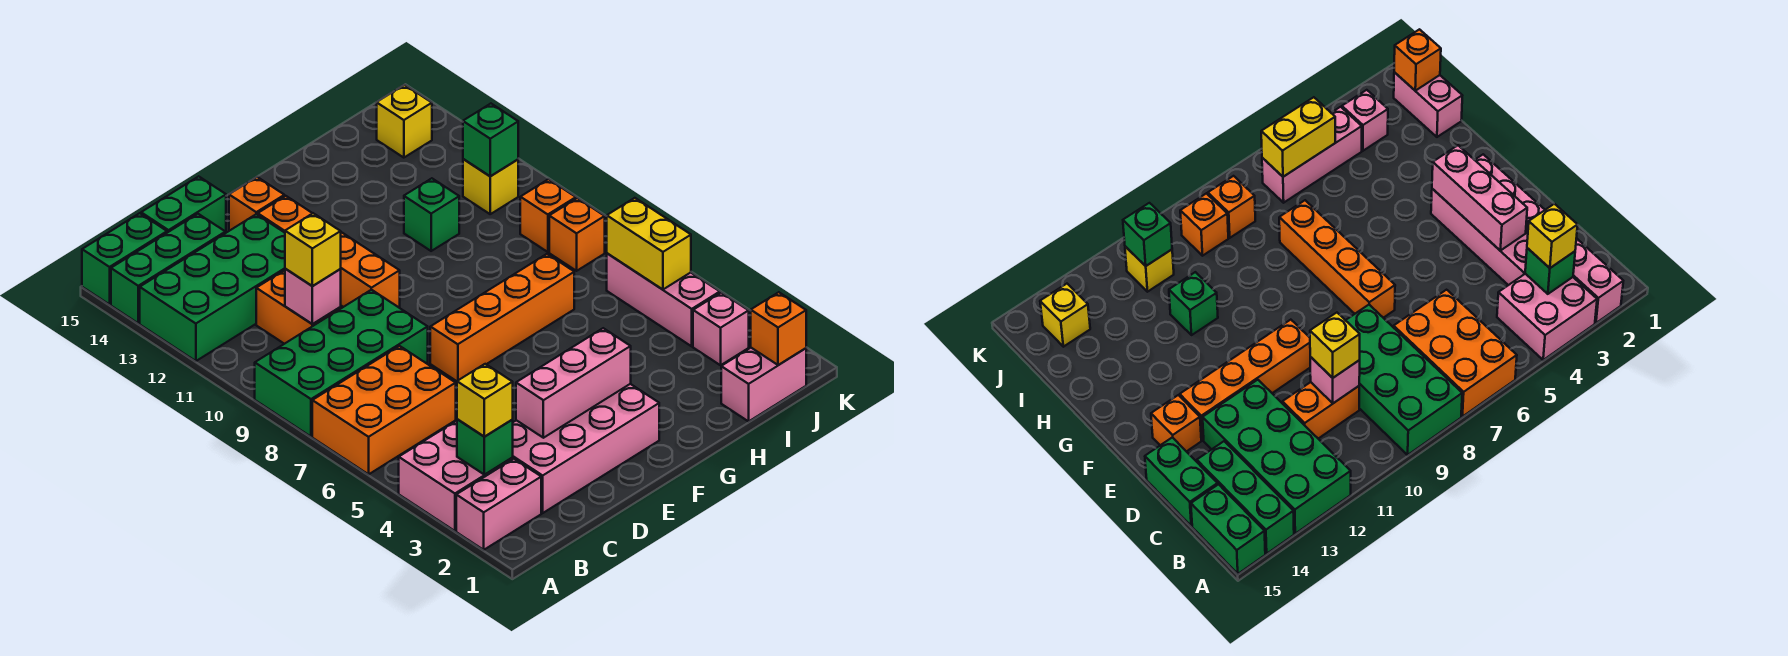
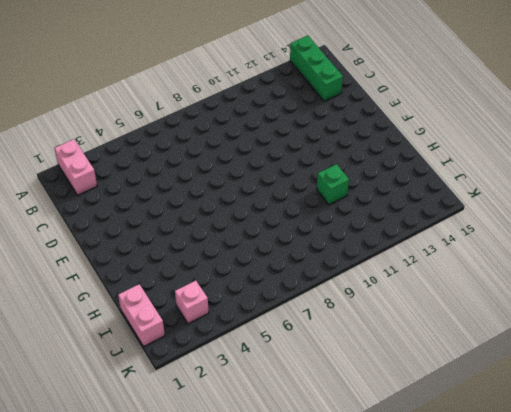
none -> pink 2x2 brick [399,421,513,531]
none -> orange 2x3 brick [312,346,456,474]
none -> green 2x4 brick [255,290,428,437]

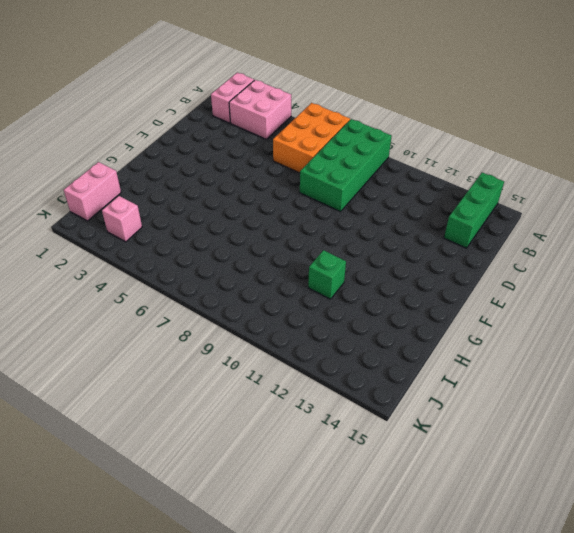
none -> green 2x4 brick [140,214,285,361]
none -> green 1x2 brick [82,213,167,304]
none -> pink 2x4 brick [512,384,659,513]

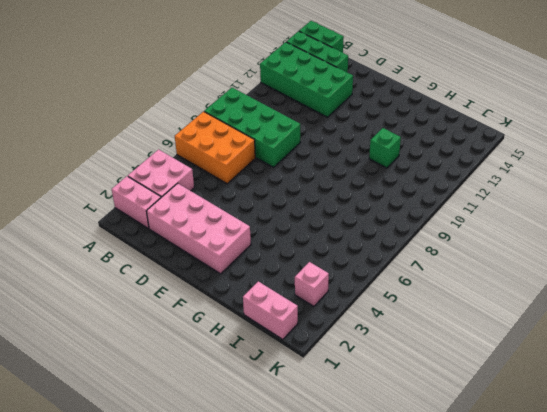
none -> orange 1x2 brick [256,270,341,344]
none -> green 1x2 brick [141,176,226,233]
none -> orange 1x4 brick [430,254,574,381]

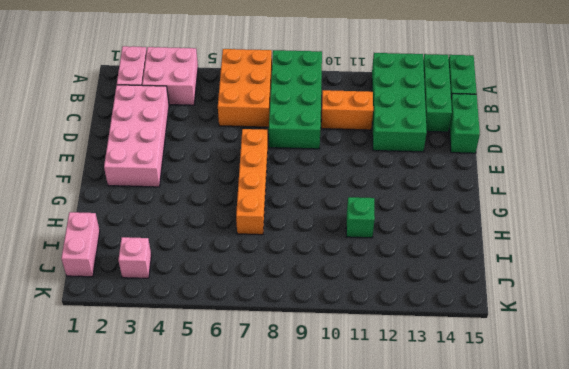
none -> orange 1x4 brick [258,196,400,308]
none -> orange 1x1 brick [229,177,284,231]
none -> pink 1x3 brick [607,253,720,346]

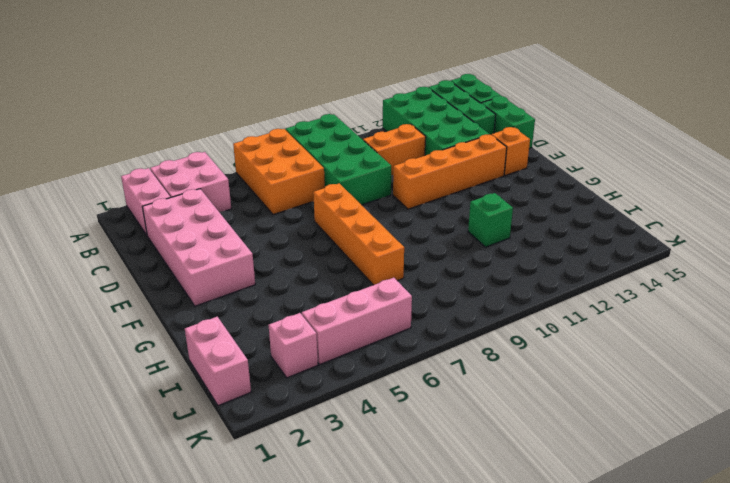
none -> orange 1x1 brick [549,198,605,271]
none -> orange 1x1 brick [520,179,576,252]
none -> yellow 1x1 brick [463,159,518,214]

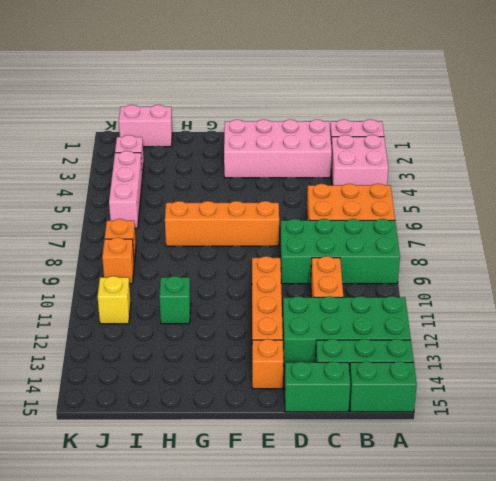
none -> yellow 1x1 brick [377,85,432,158]
none -> green 1x1 brick [457,419,513,475]
none -> pink 1x1 brick [285,269,341,324]

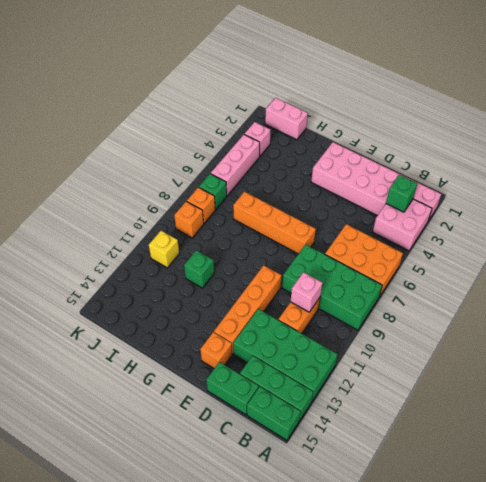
green 1x1 brick [199,174,227,210] -> green 1x1 brick moved to [463,104,518,176]
none -> yellow 1x1 brick [377,85,432,158]
none -> pink 1x3 brick [516,328,631,438]
none -> orange 1x1 brick [751,292,806,365]

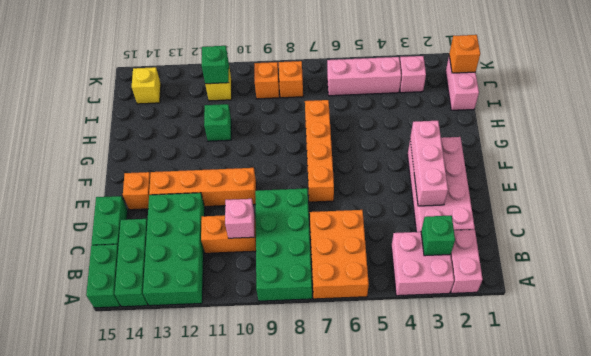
none -> yellow 1x2 brick [607,198,691,290]
none -> yellow 1x1 brick [457,364,513,437]
none -> yellow 1x1 brick [285,213,341,286]

